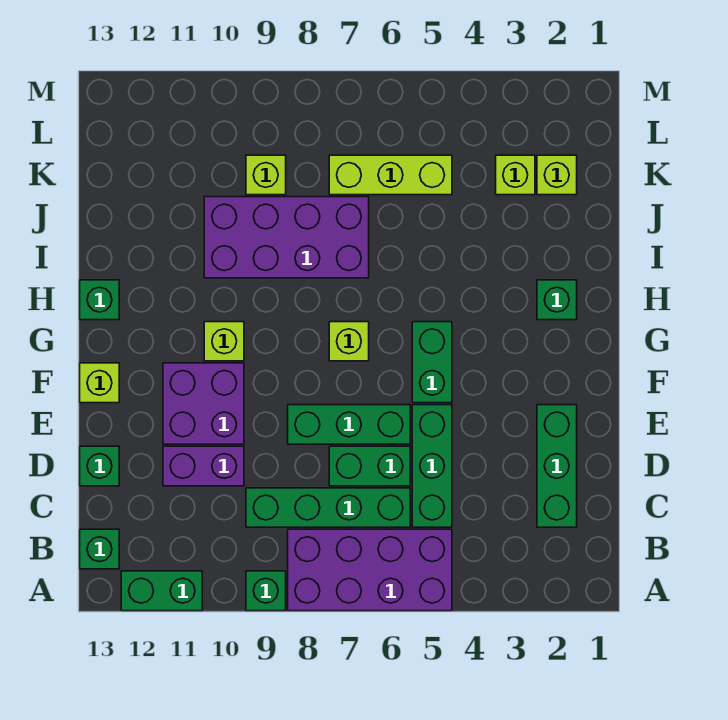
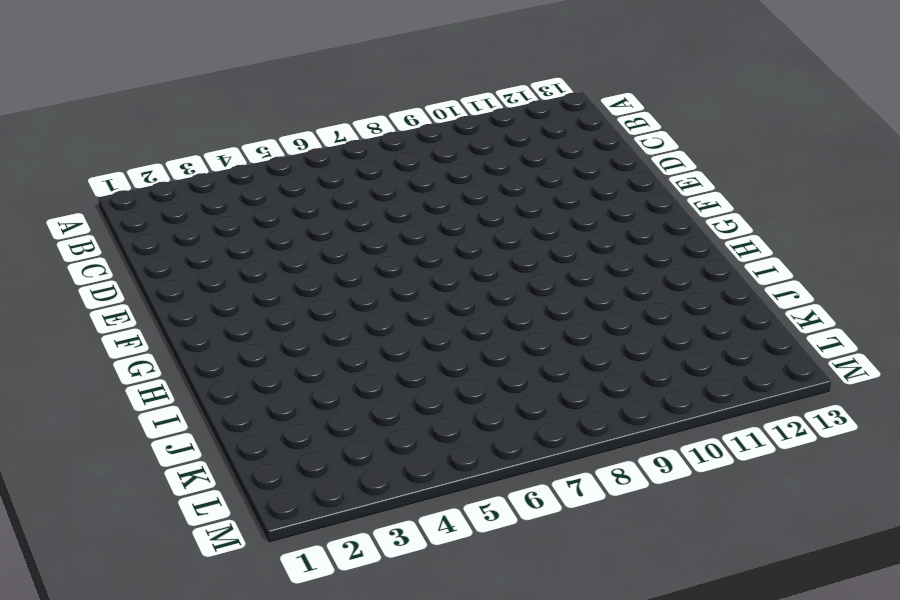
none -> purple 2x4 brick [288,529,452,611]
none -> green 1x1 brick [246,571,286,611]
none -> green 1x2 brick [121,571,202,611]

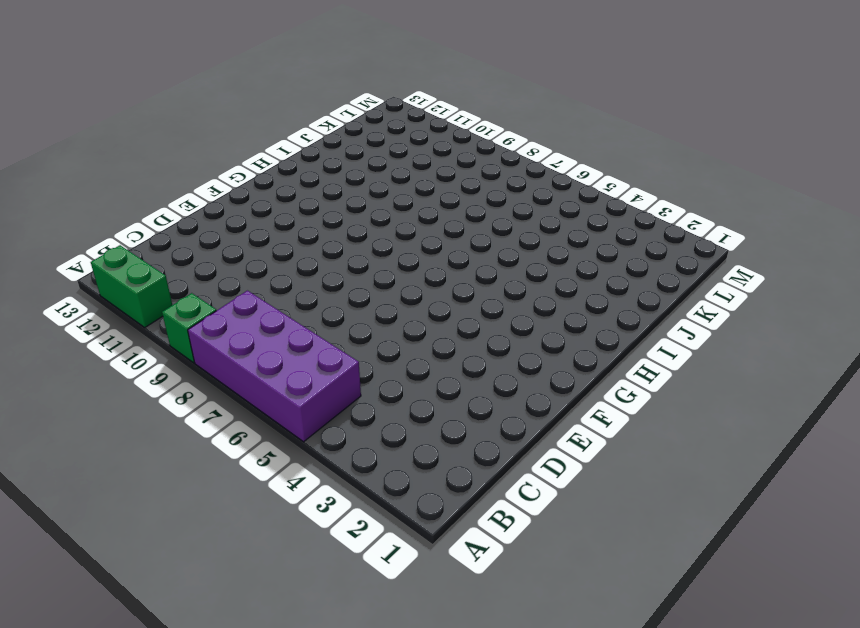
none -> green 1x1 brick [80,529,119,569]
none -> green 1x3 brick [537,405,577,527]
none -> green 1x3 brick [412,405,452,527]

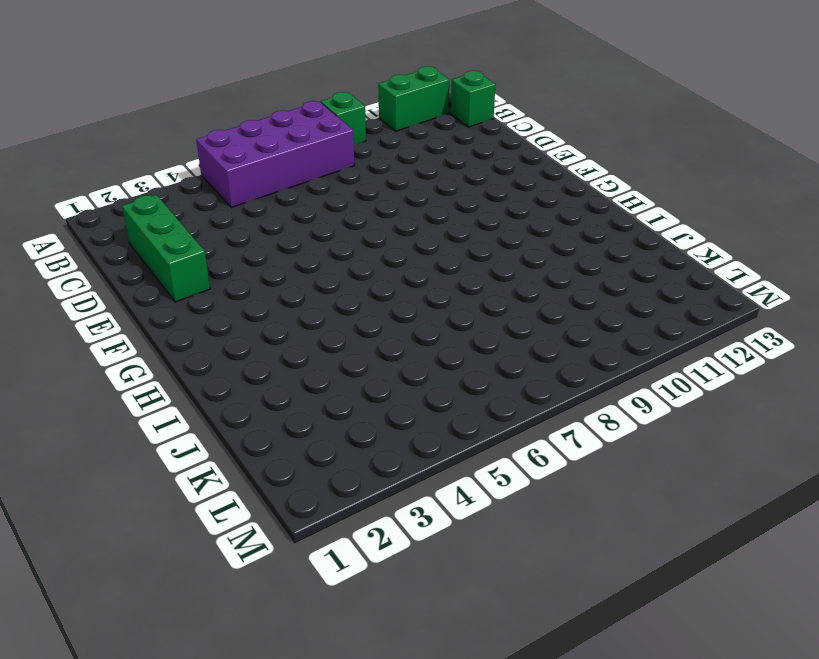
none -> green 1x3 brick [412,405,452,527]
none -> green 1x4 brick [246,488,410,527]
none -> green 1x2 brick [329,446,410,486]

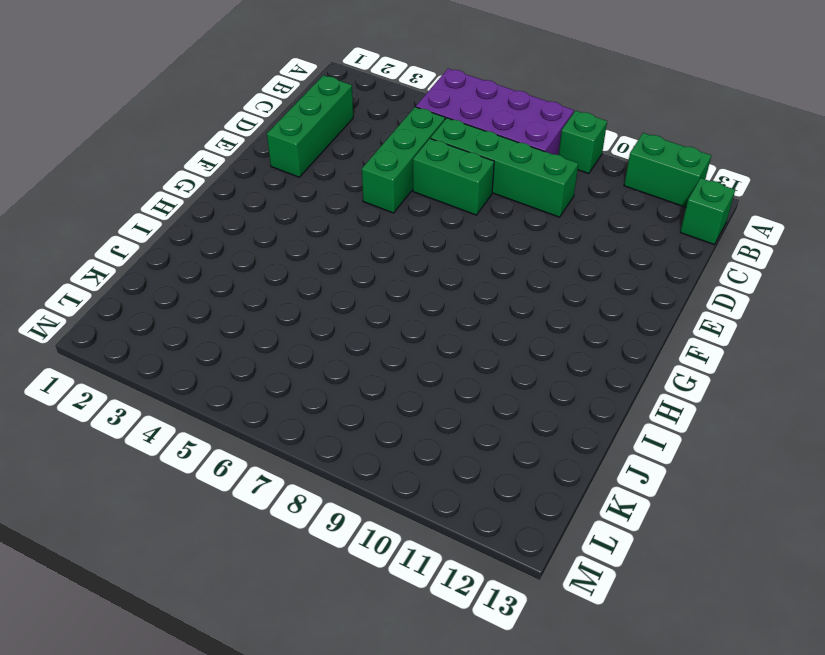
none -> purple 1x2 brick [163,446,244,486]
none -> green 1x1 brick [80,446,119,486]
none -> green 1x3 brick [288,405,410,444]

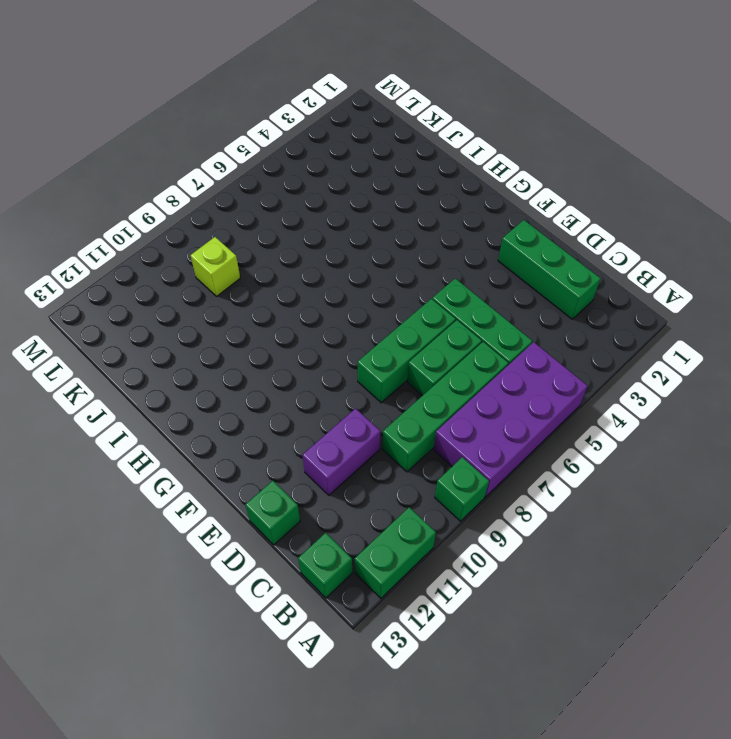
none -> purple 2x2 brick [163,363,244,444]
none -> green 1x2 brick [412,322,452,403]
none -> lime 1x1 brick [80,363,119,403]

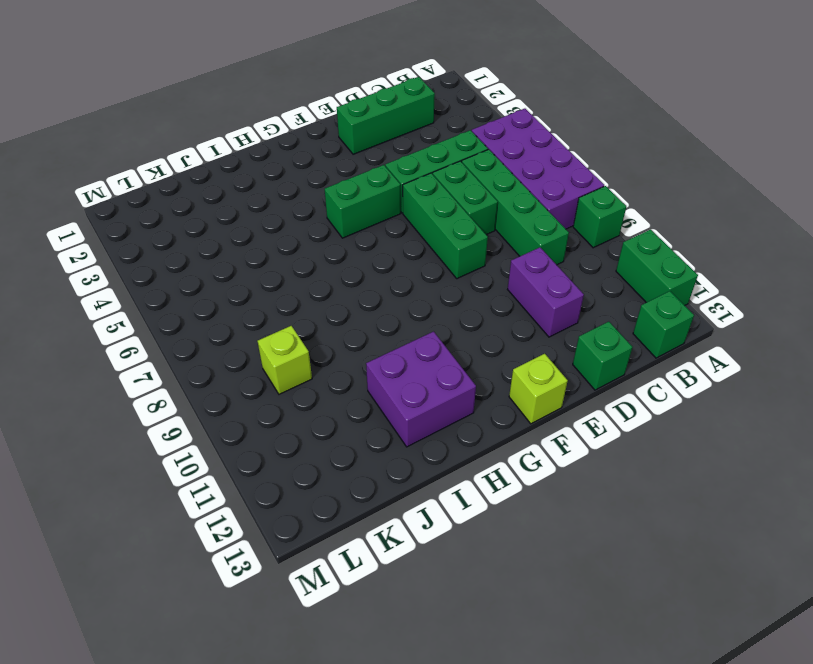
purple 2x2 brick [366,332,476,447] -> purple 2x2 brick moved to [163,363,244,444]
none -> lime 1x1 brick [329,322,369,361]
none -> lime 1x1 brick [204,322,244,361]
none -> green 1x1 brick [537,280,577,320]

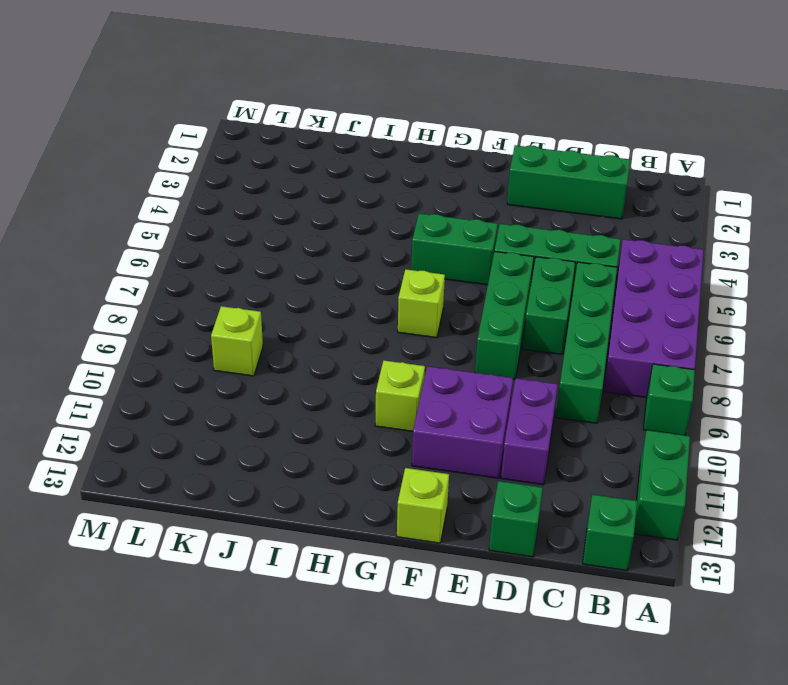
none -> green 1x1 brick [537,280,577,320]
none -> green 1x1 brick [80,280,119,320]
none -> purple 2x4 brick [204,197,369,278]

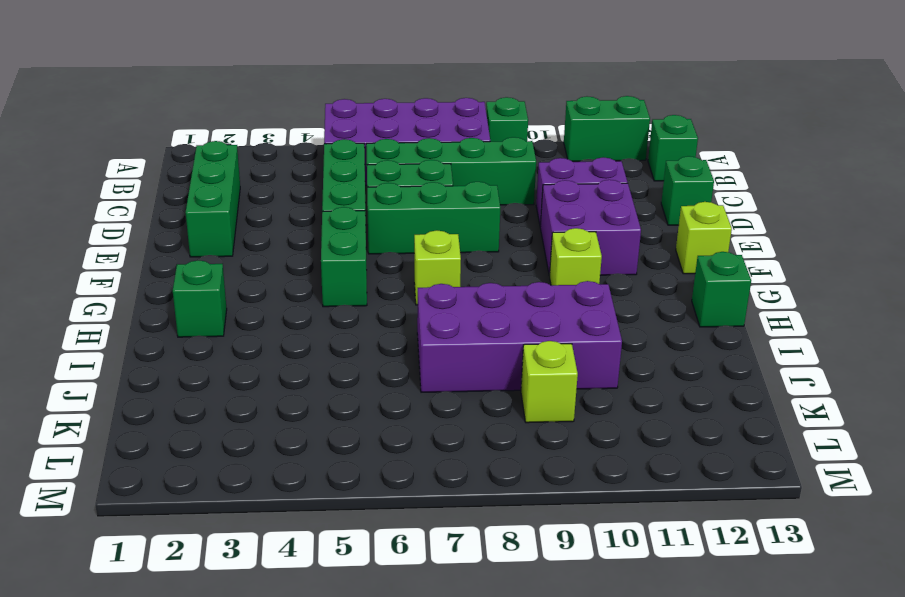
none -> lime 1x1 brick [537,155,577,195]
none -> lime 1x1 brick [496,155,535,195]
none -> lime 1x3 brick [329,155,452,195]

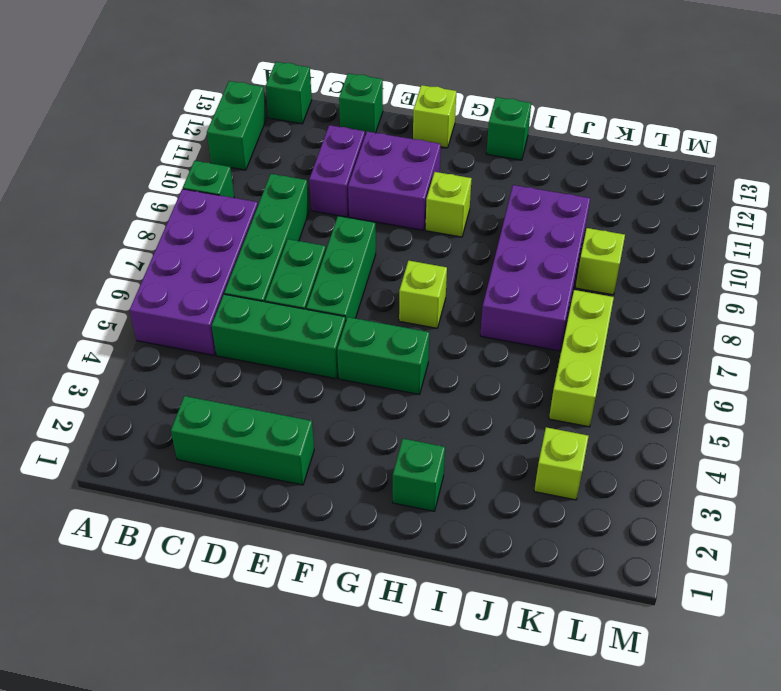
none -> lime 1x1 brick [537,155,577,195]

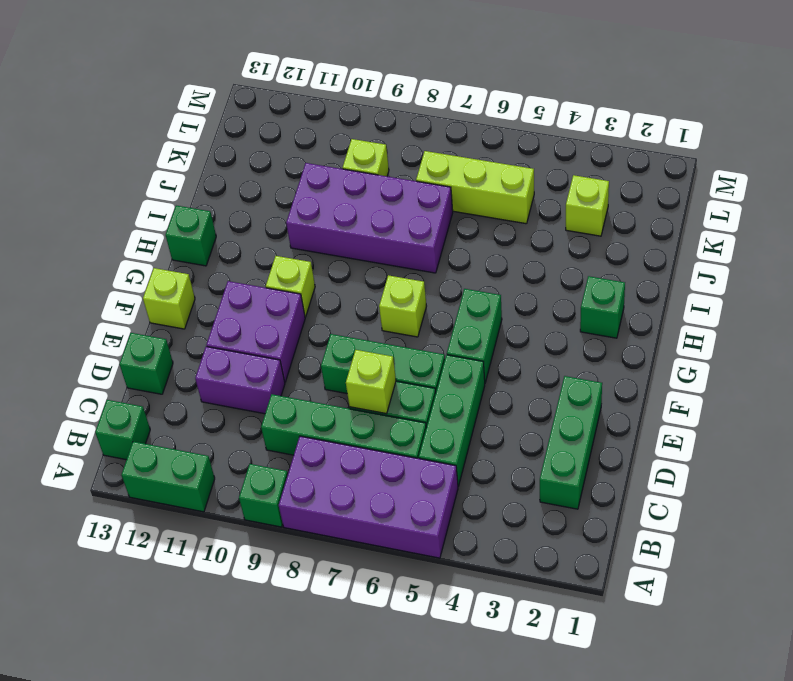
lime 1x1 brick [346,350,396,414] -> lime 1x1 brick moved to [537,155,577,195]

